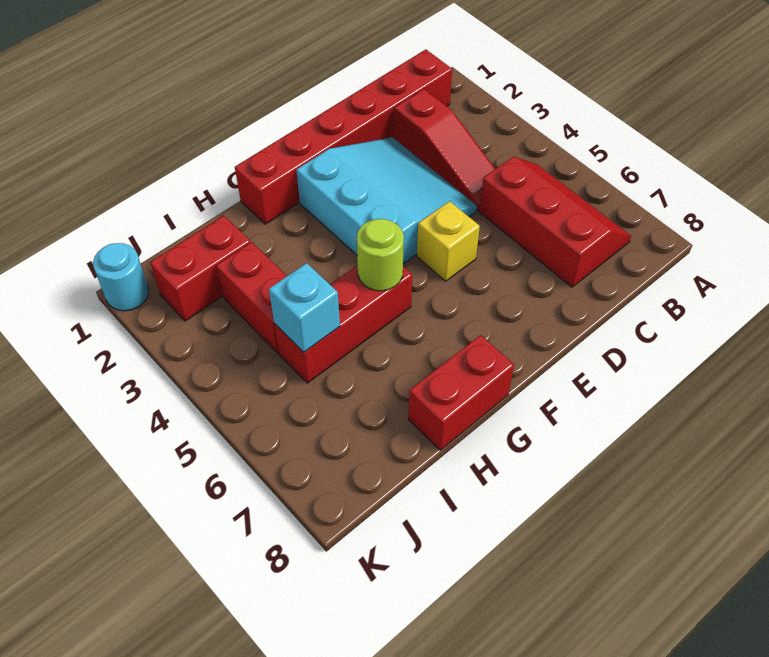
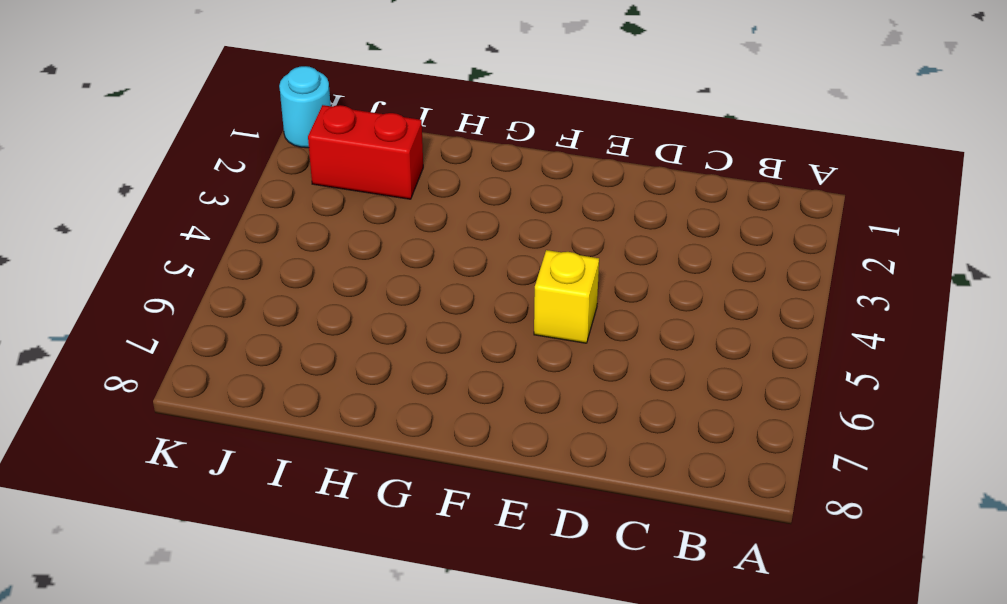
none -> red 1x6 brick [235,49,452,224]
none -> red 2x3 slope [479,157,631,287]
none -> red 1x3 slope [394,89,495,211]

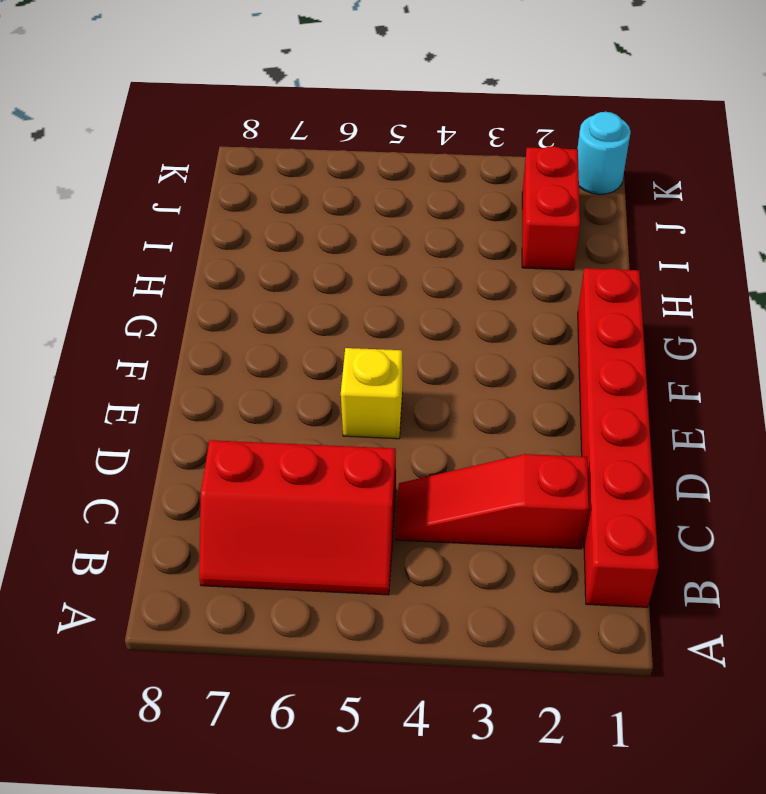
none -> cyan 3x3 slope [297,137,477,264]
none -> red 1x3 brick [274,265,412,383]
none -> red 1x2 brick [408,335,514,450]

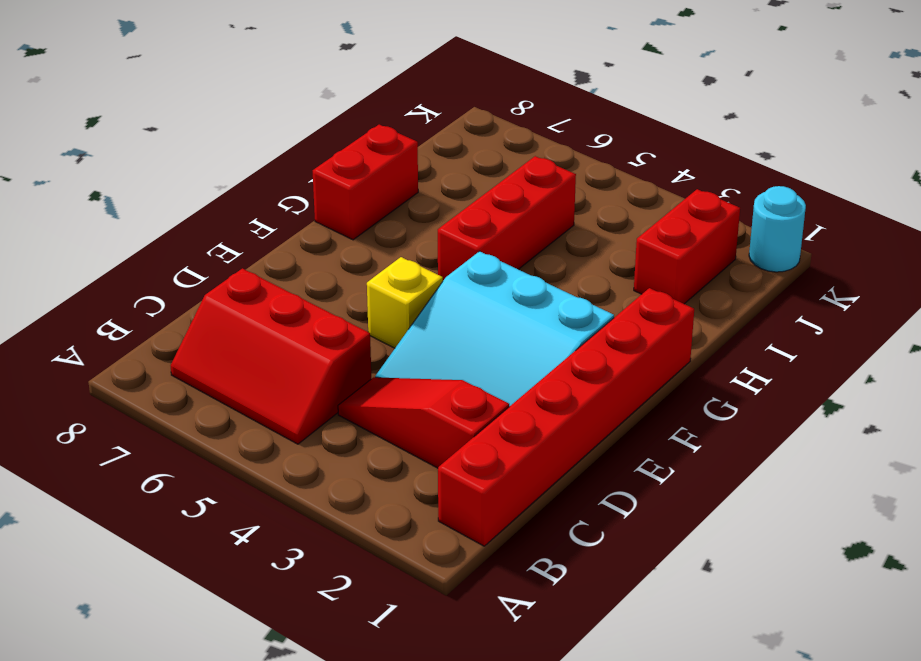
none -> red 1x2 brick [216,242,287,353]
none -> lime 1x1 round brick [357,219,404,291]
none -> cyan 1x1 brick [269,263,340,352]

